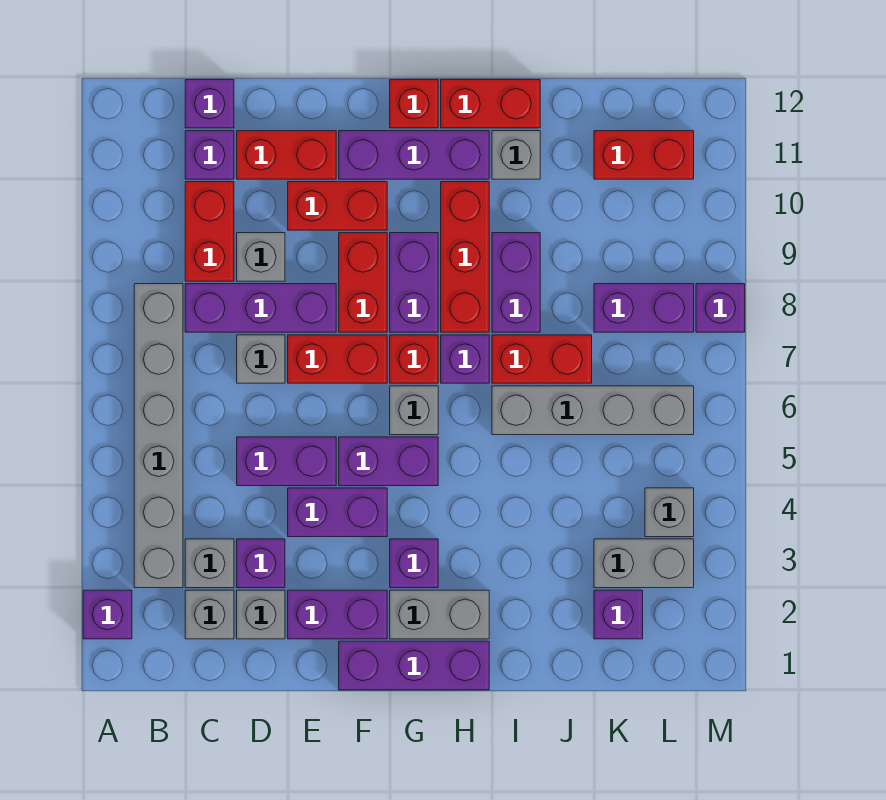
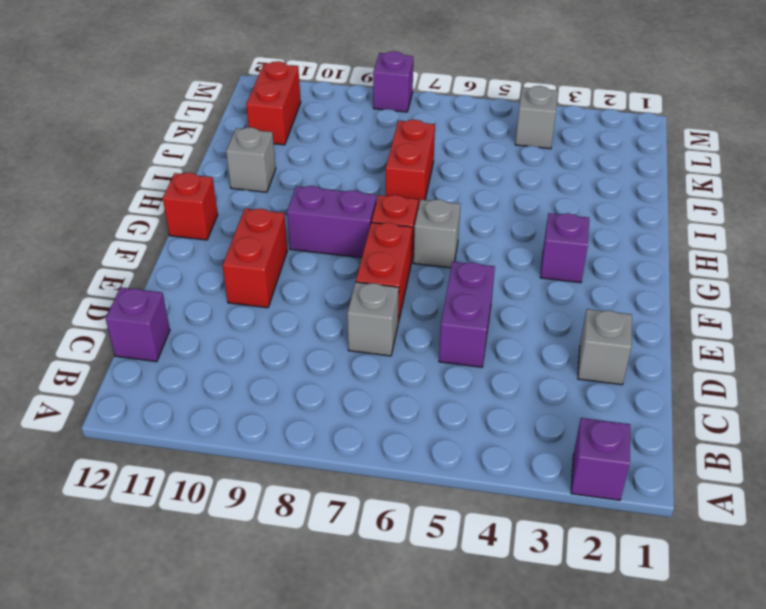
none -> grey 1x6 brick [134,284,183,588]
none -> grey 1x1 brick [185,590,234,639]
none -> grey 1x1 brick [185,539,234,588]
none -> purple 1x3 brick [185,284,336,332]

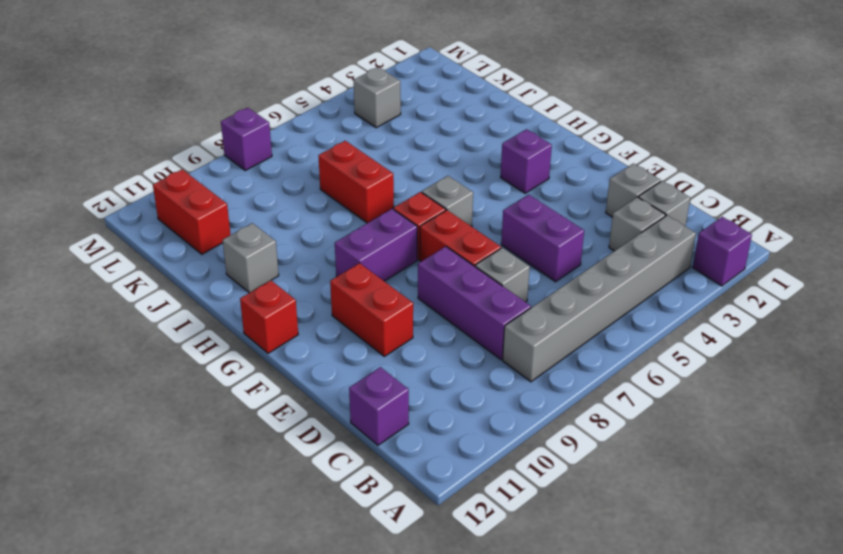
none -> red 1x2 brick [185,182,234,281]
none -> purple 1x1 brick [185,131,234,179]
none -> purple 1x1 brick [237,539,285,588]
none -> grey 1x1 brick [237,233,285,281]

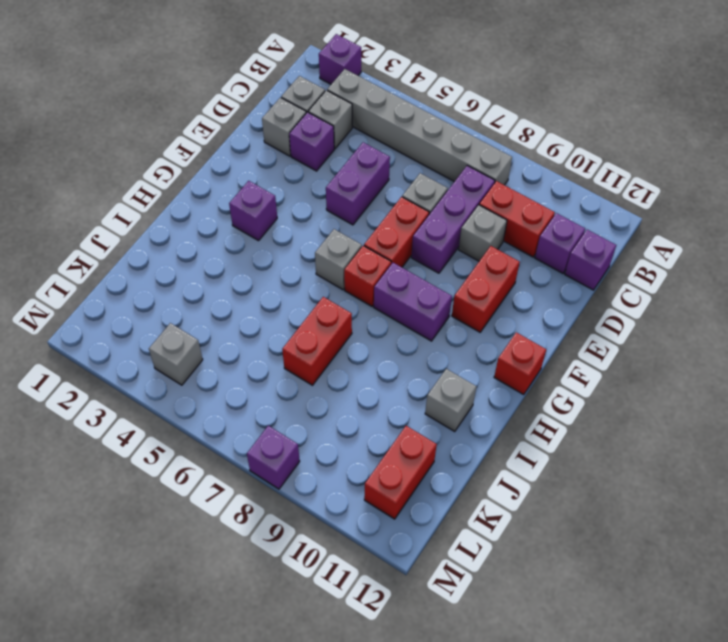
none -> red 1x2 brick [237,131,336,179]
none -> purple 1x2 brick [288,590,387,639]
none -> purple 1x2 brick [288,488,387,537]
none -> purple 1x3 brick [339,641,489,690]

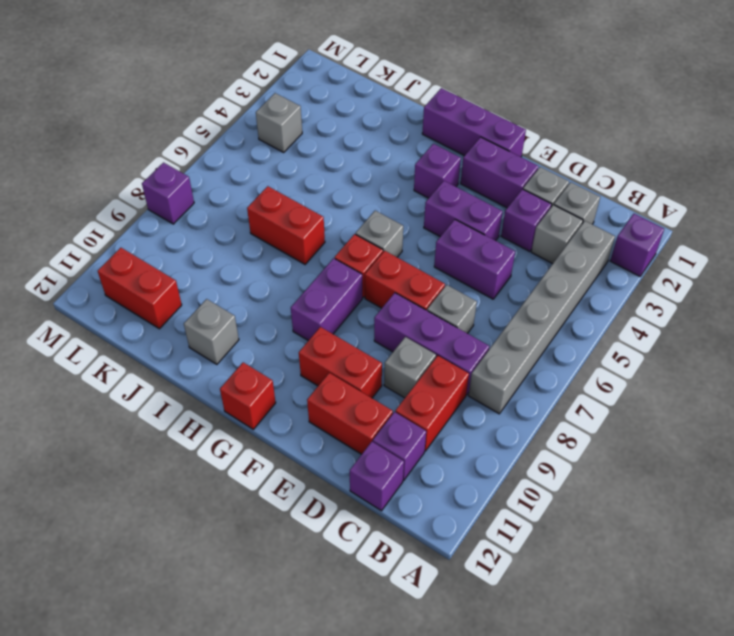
none -> purple 1x2 brick [339,437,438,486]
none -> red 1x2 brick [339,233,387,332]
none -> purple 1x3 brick [339,131,489,179]
none -> grey 1x2 brick [390,590,489,639]

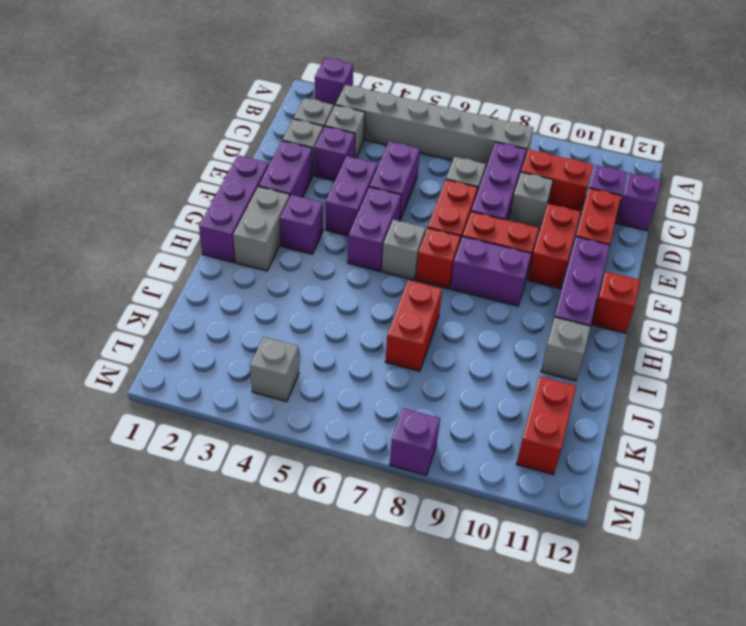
none -> purple 1x1 brick [441,335,489,383]
none -> red 1x3 brick [441,182,489,332]
none -> red 1x2 brick [441,80,540,128]
none -> grey 1x4 brick [492,386,694,435]

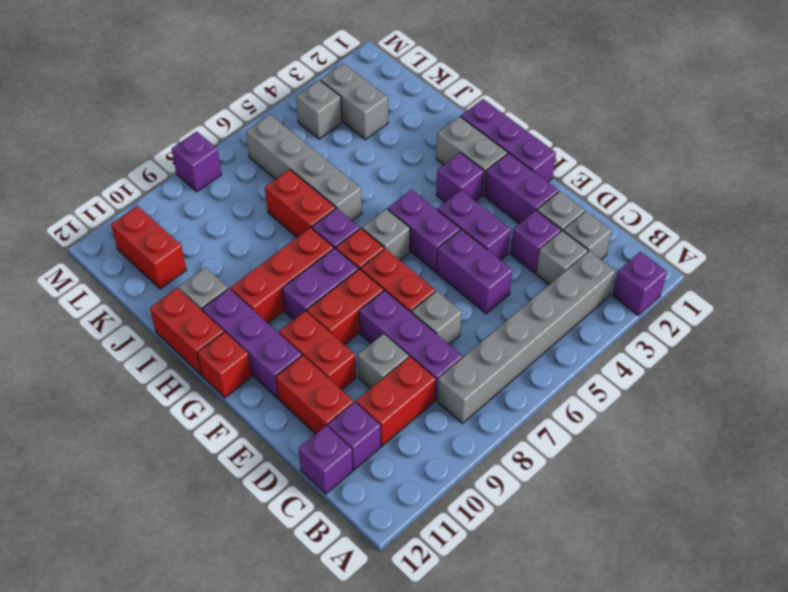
none -> purple 1x2 brick [492,233,540,332]
none -> purple 1x1 brick [594,590,643,639]
none -> purple 1x2 brick [594,284,694,332]

